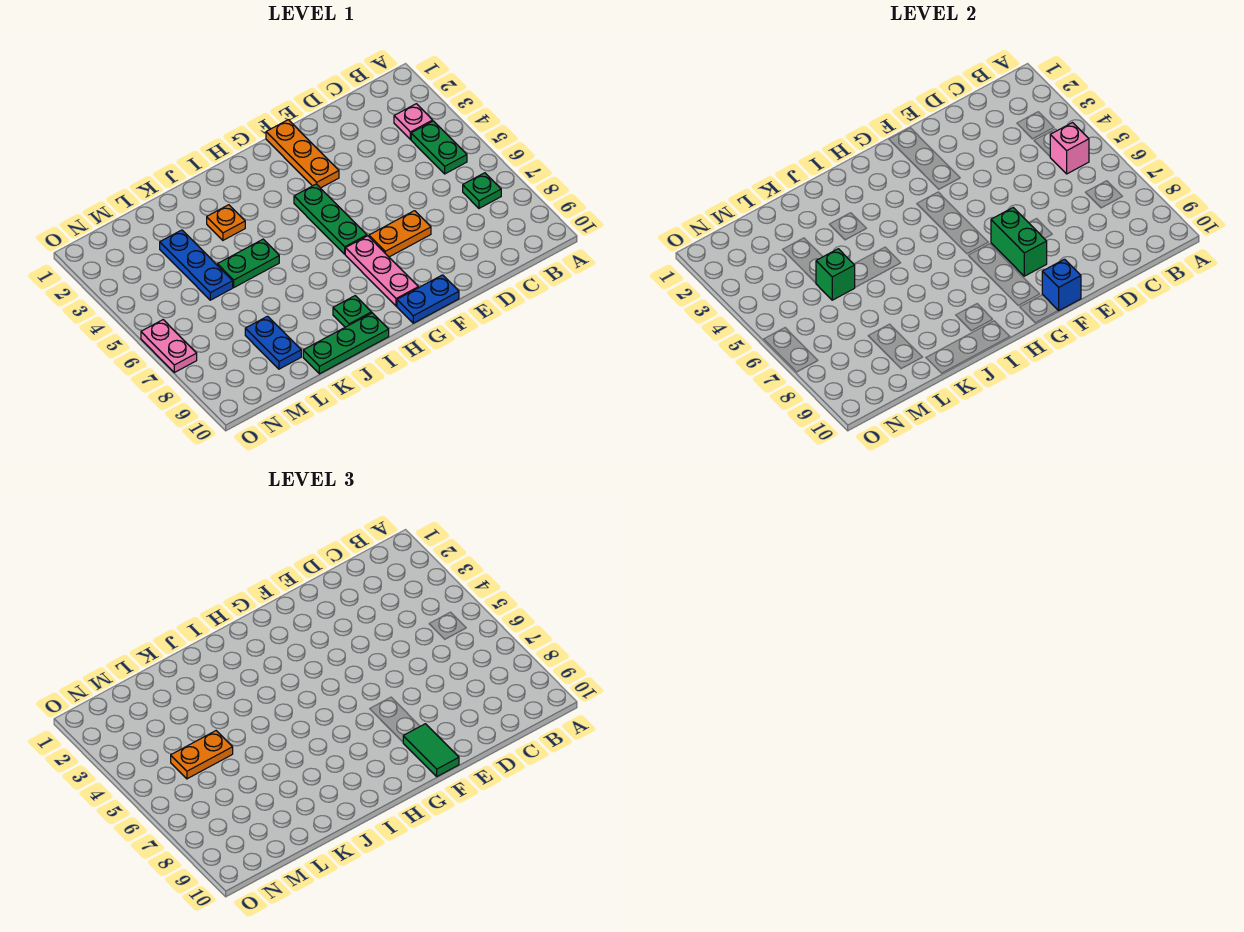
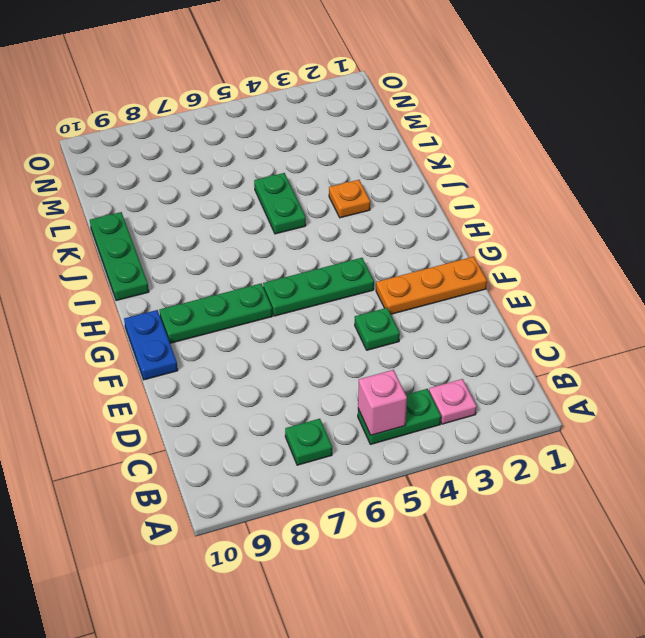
green 1x1 plate [355,308,400,350] -> green 1x1 plate moved to [333,296,372,327]
green 1x3 plate [159,284,272,343] -> pink 1x3 plate [345,236,418,306]
none -> orange 1x2 plate [369,211,431,257]
none -> blue 1x3 plate [160,230,233,300]
none -> blue 1x2 plate [245,316,301,369]

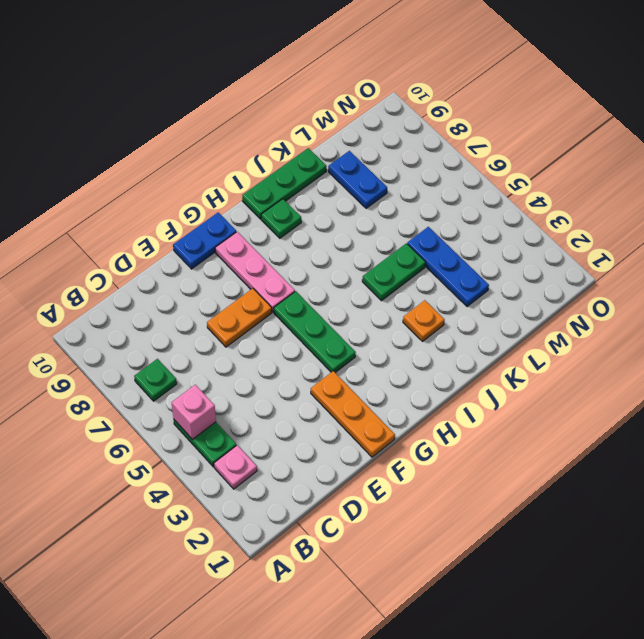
none -> pink 1x2 plate [141,320,197,372]
none -> green 1x2 brick [991,208,1047,276]
none -> blue 1x1 brick [1042,259,1081,311]

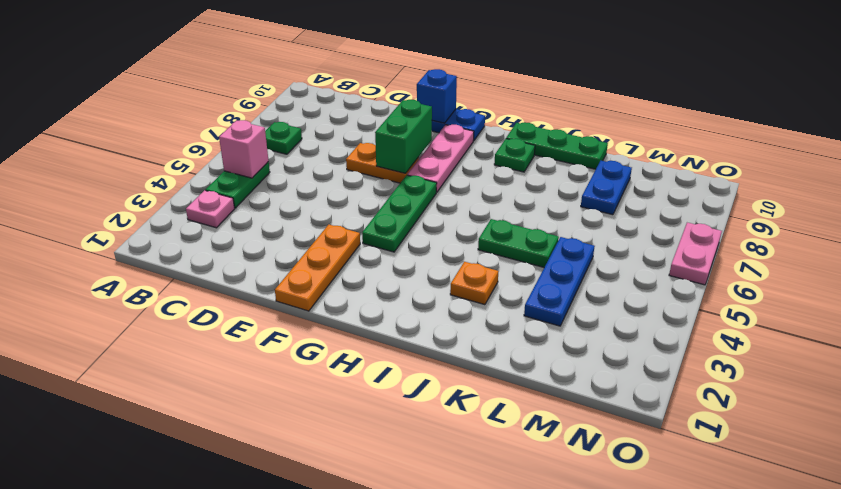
none -> green 1x1 brick [816,249,855,300]
none -> green 1x2 tile [403,724,459,776]
none -> orange 1x2 plate [171,731,233,779]

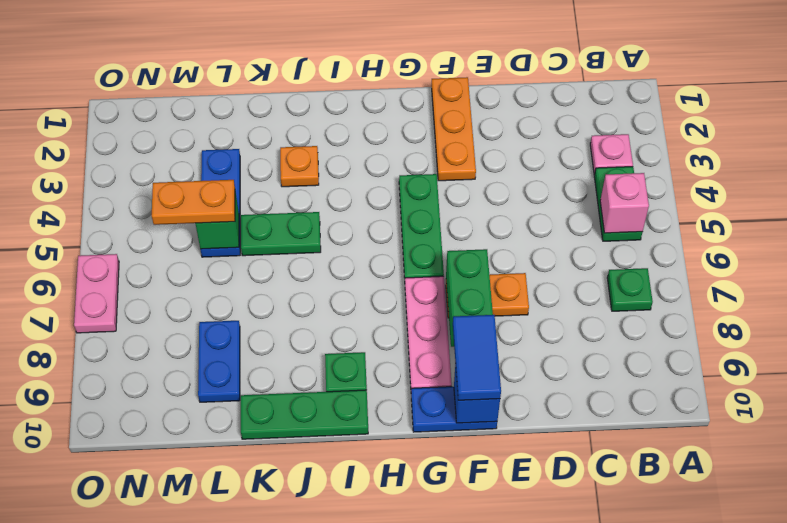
blue 1x2 tile [453,315,501,400] -> green 1x2 tile [403,724,459,776]

